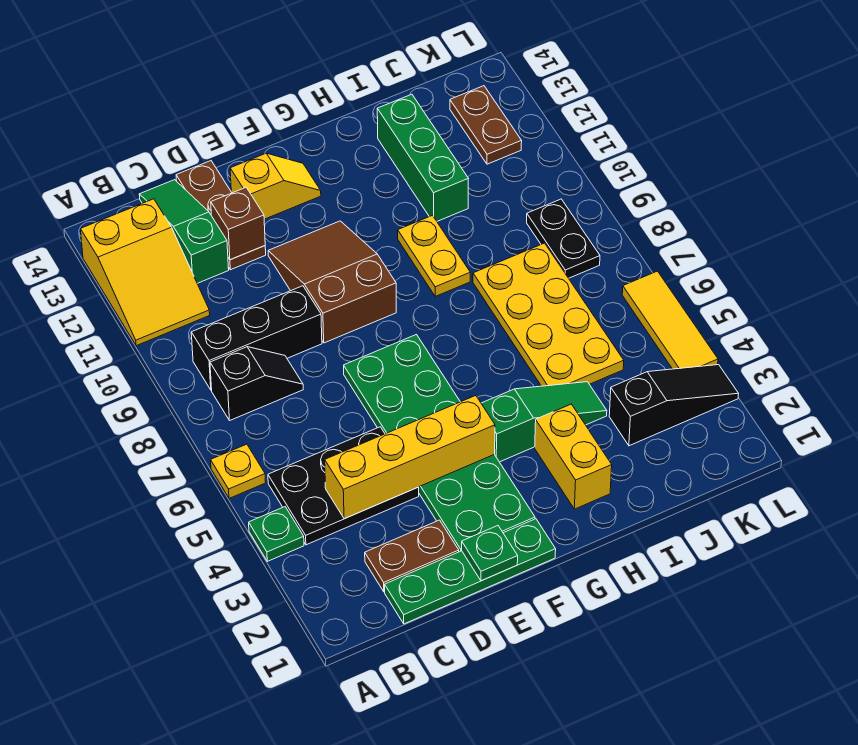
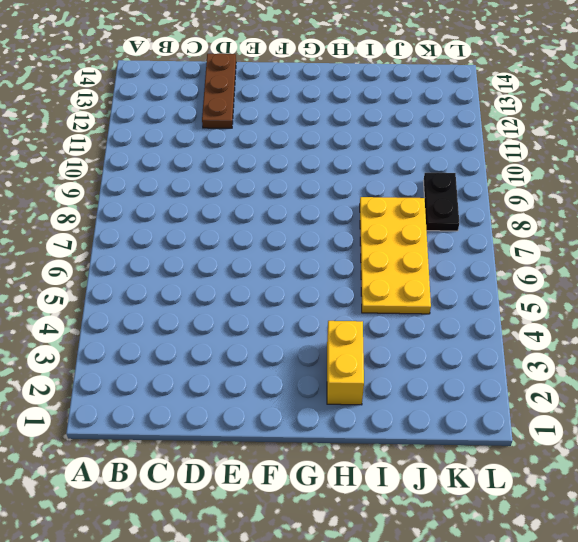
none -> green 1x1 plate [249,507,304,561]
none -> yellow 1x1 plate [211,444,266,498]
none -> yellow 2x3 slope [81,199,210,346]

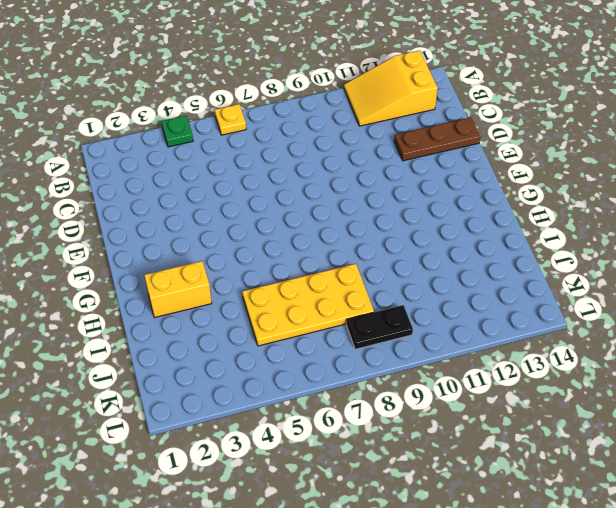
none -> black 2x3 plate [268,427,419,545]
none -> black 1x2 slope [210,347,303,420]
none -> black 1x3 brick [191,286,322,390]

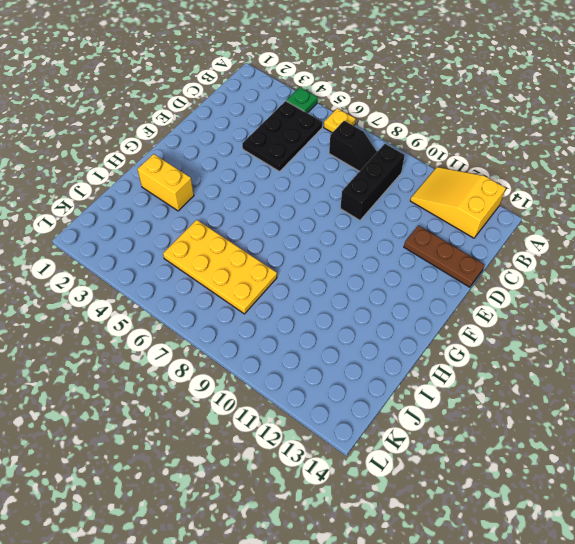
black 1x2 slope [329,121,377,171] -> black 1x2 slope turned to [210,347,303,420]
none -> green 1x4 plate [385,519,556,624]
none -> brown 1x2 plate [365,520,459,592]
none -> green 1x3 slope [139,180,229,283]

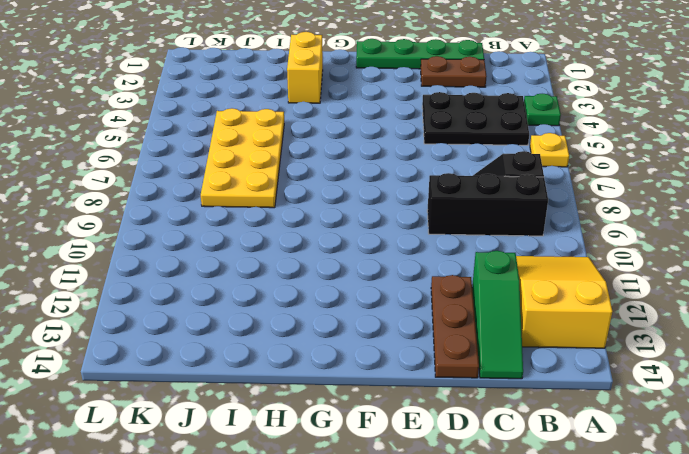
none -> green 2x6 plate [344,335,535,552]
none -> brown 2x3 slope [268,221,396,343]
none -> yellow 1x2 slope [230,153,321,219]

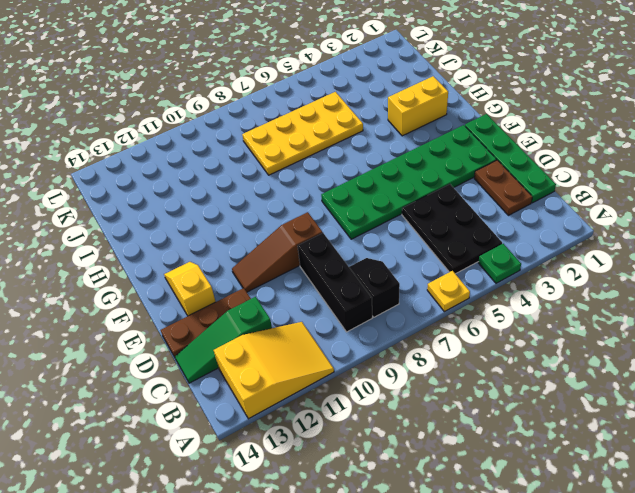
brown 1x3 slope [232,212,323,292] -> brown 2x3 slope [268,221,396,343]
none -> green 1x3 slope [481,382,607,462]
none -> yellow 1x2 plate [398,215,470,296]
none -> green 1x3 brick [377,94,468,221]

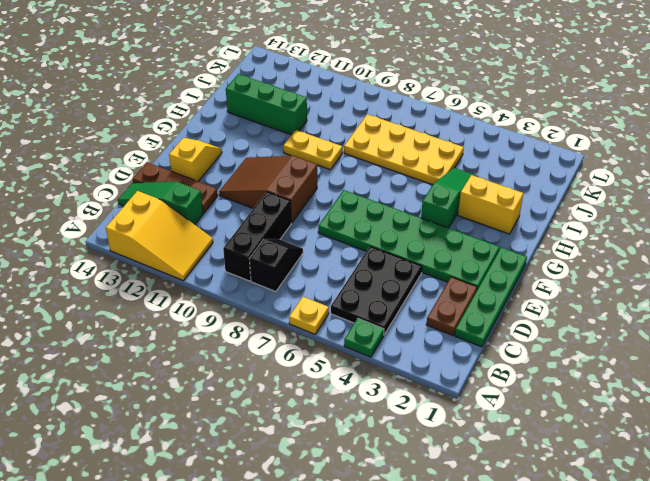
none -> black 1x3 slope [609,365,739,446]
none -> black 1x2 plate [527,199,600,278]
none -> brown 1x2 plate [450,86,522,164]

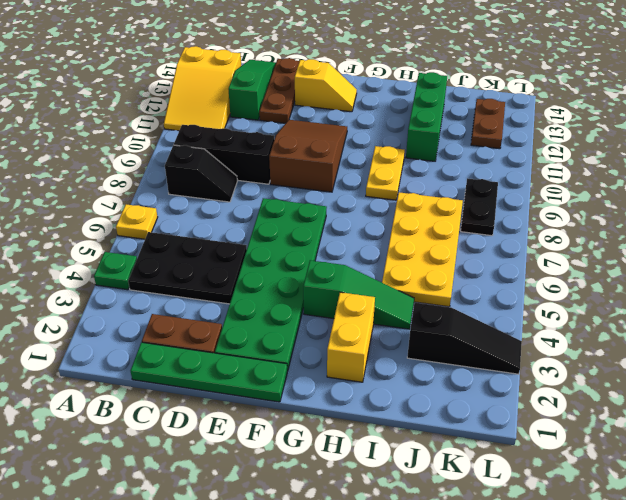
none -> yellow 1x3 tile [622,271,718,369]
none -> yellow 1x4 brick [325,396,495,519]
none -> brown 1x1 brick [211,188,265,260]

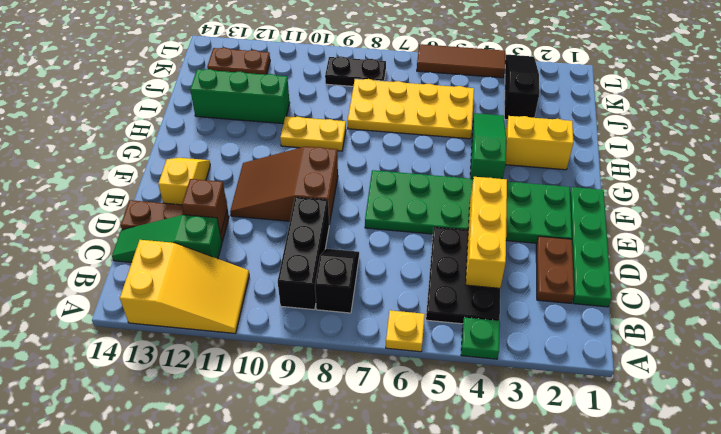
yellow 1x3 brick [466,177,507,288] -> yellow 1x4 brick [325,396,495,519]
brown 1x3 tile [417,44,505,78] -> yellow 1x3 tile [622,271,718,369]
none -> green 1x1 plate [462,526,518,581]

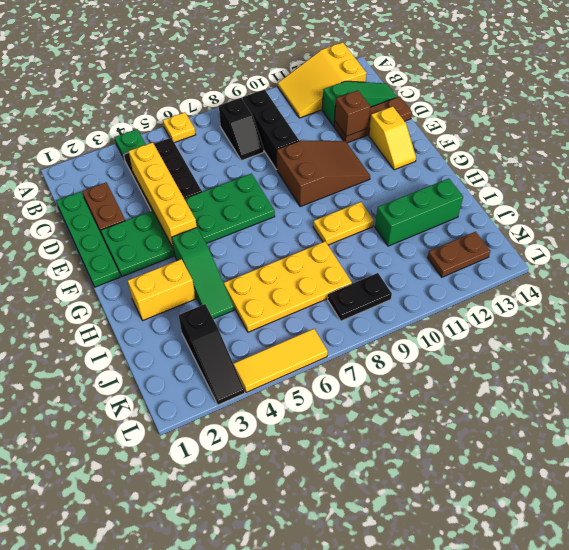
none -> green 1x1 plate [462,526,518,581]

